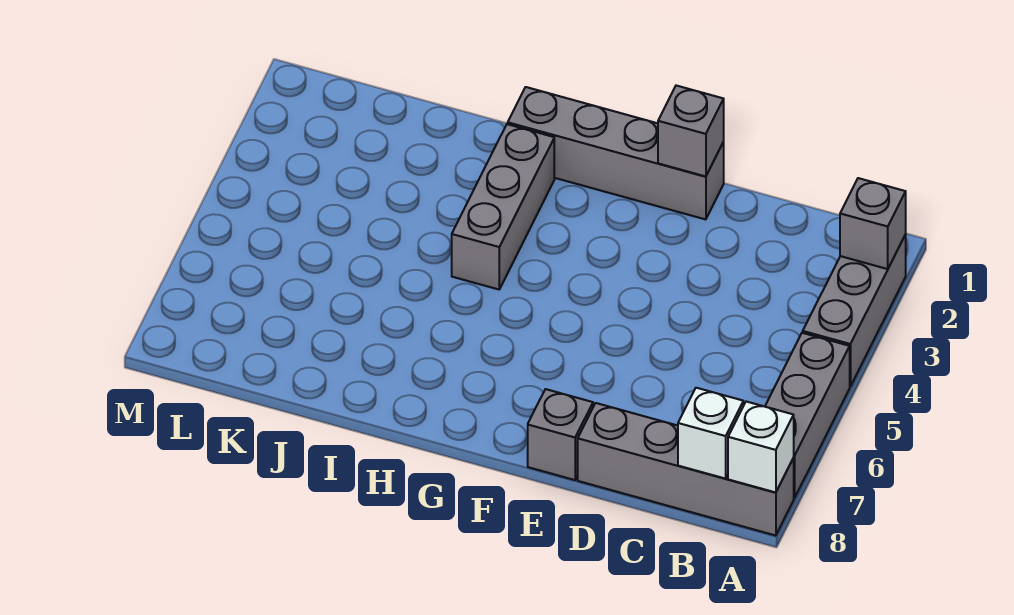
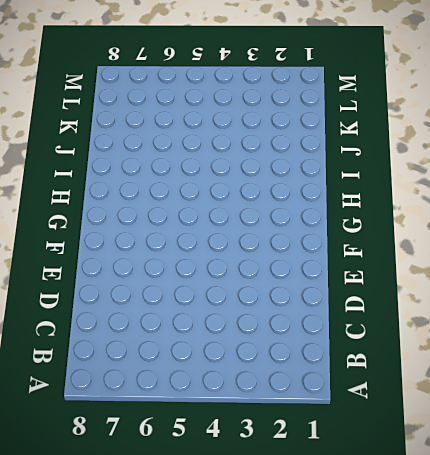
none -> grey 1x3 brick [803,235,906,386]
none -> grey 1x3 brick [765,333,850,498]

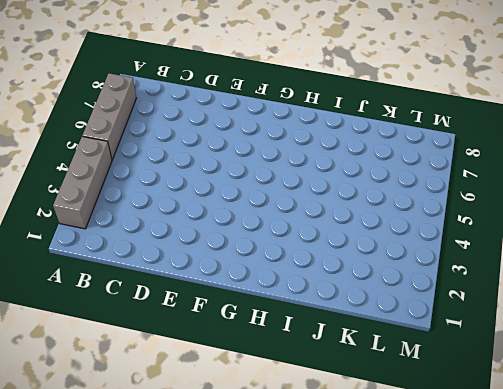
none -> grey 1x4 brick [578,403,794,536]
none -> grey 1x4 brick [508,87,724,219]

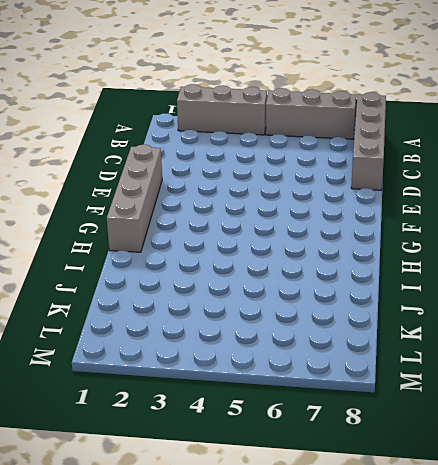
none -> grey 1x1 brick [528,389,593,480]
none -> grey 1x3 brick [452,124,554,289]

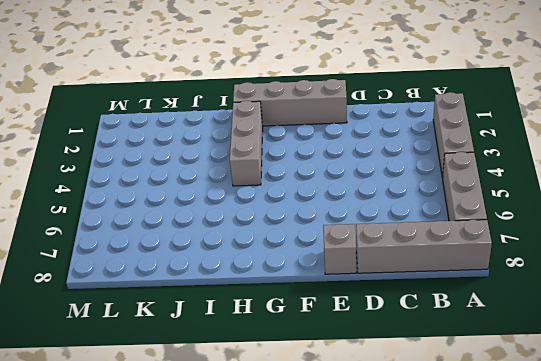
none -> grey 1x1 brick [840,178,906,269]
none -> white 1x1 brick [728,402,794,492]

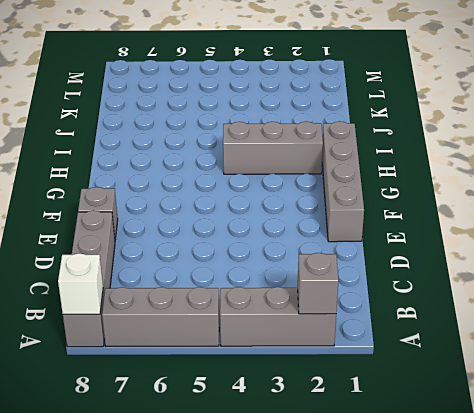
none -> white 1x1 brick [678,388,743,479]
none -> grey 1x1 brick [658,86,724,176]

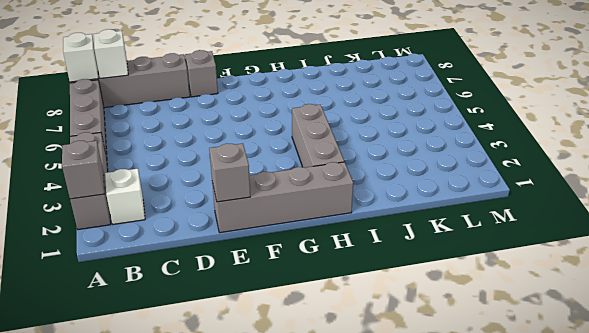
white 1x1 brick [105,169,145,224] -> none

